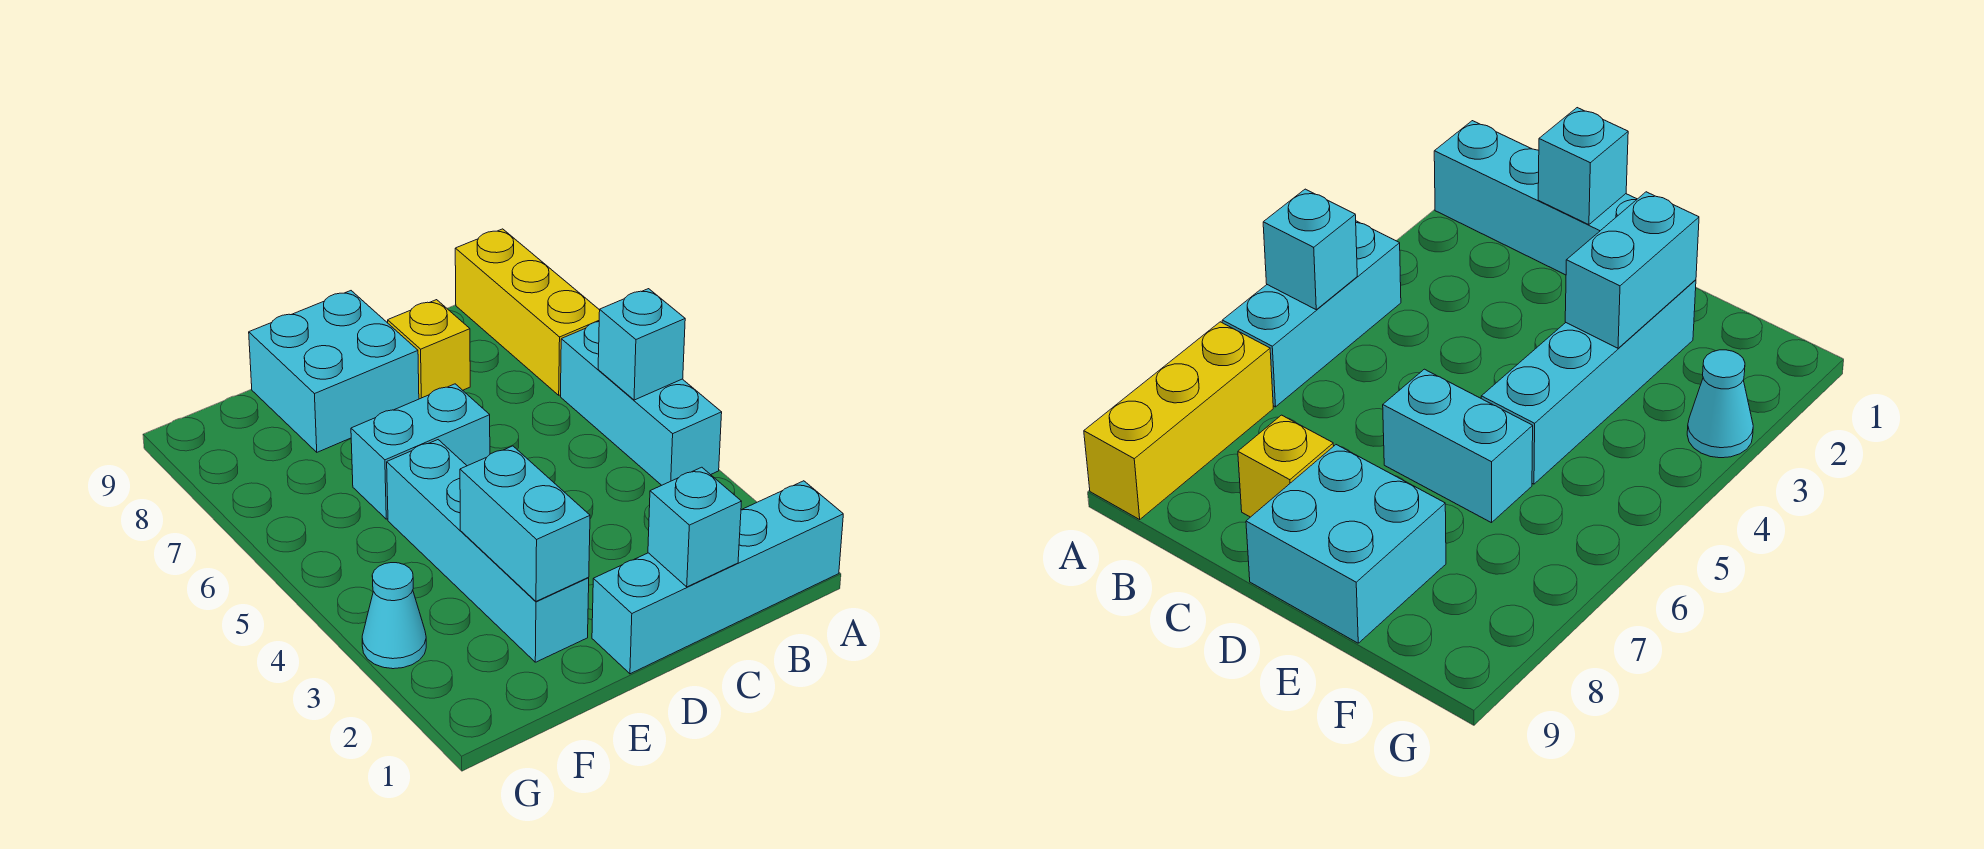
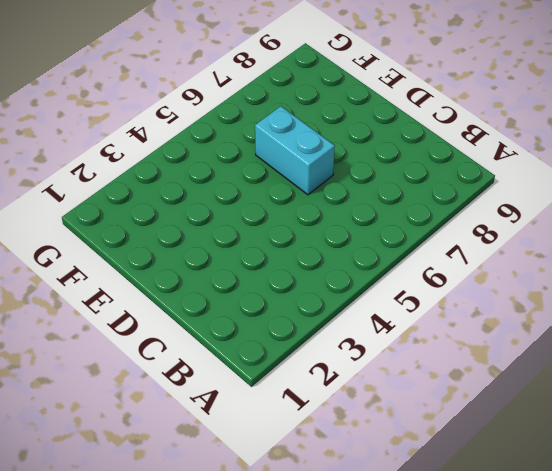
none -> cyan 1x4 brick [592,481,843,674]
none -> cyan 1x3 brick [561,322,722,485]

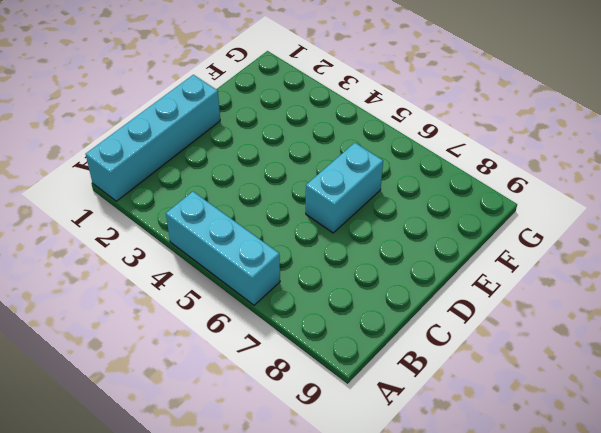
none -> yellow 1x3 brick [455,229,600,395]
none -> yellow 1x1 brick [388,300,470,399]

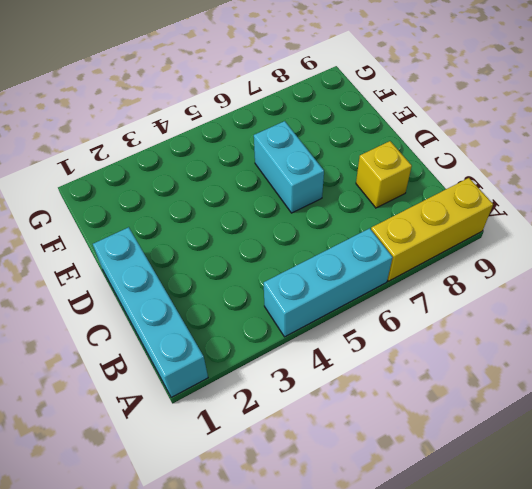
none -> cyan 2x2 brick [249,291,419,452]
none -> cyan 1x4 brick [387,440,589,662]

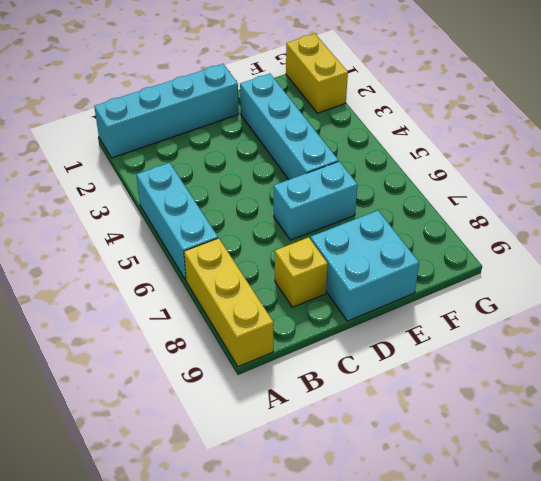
yellow 1x2 brick [286,34,348,113] -> none
none -> cyan 1x1 cone [362,563,426,669]
none -> cyan 1x1 brick [598,289,685,400]

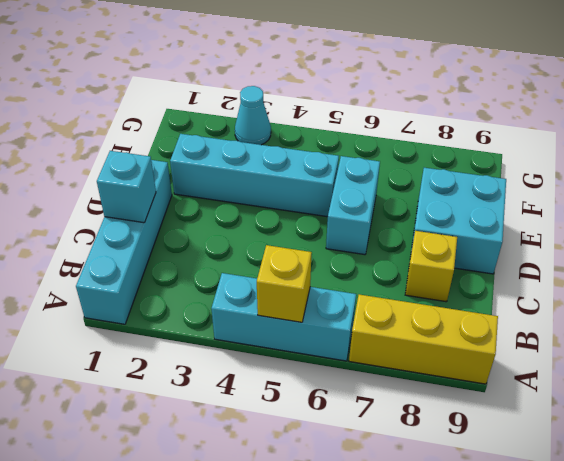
yellow 1x1 brick [257,245,312,322] -> cyan 1x1 brick [598,289,685,400]
none -> cyan 1x2 brick [460,446,590,601]

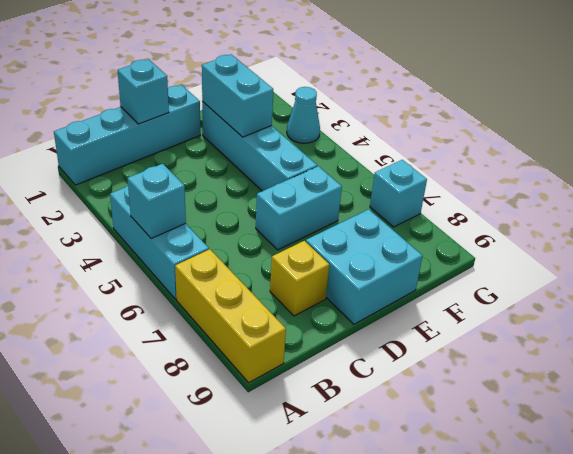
cyan 1x1 brick [370,160,427,227] -> none

